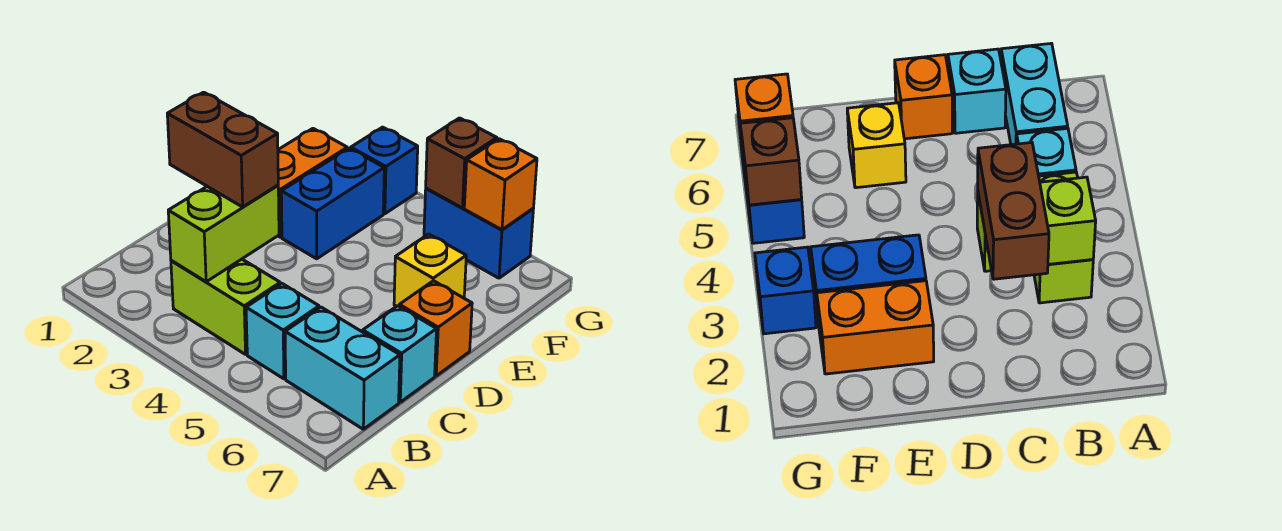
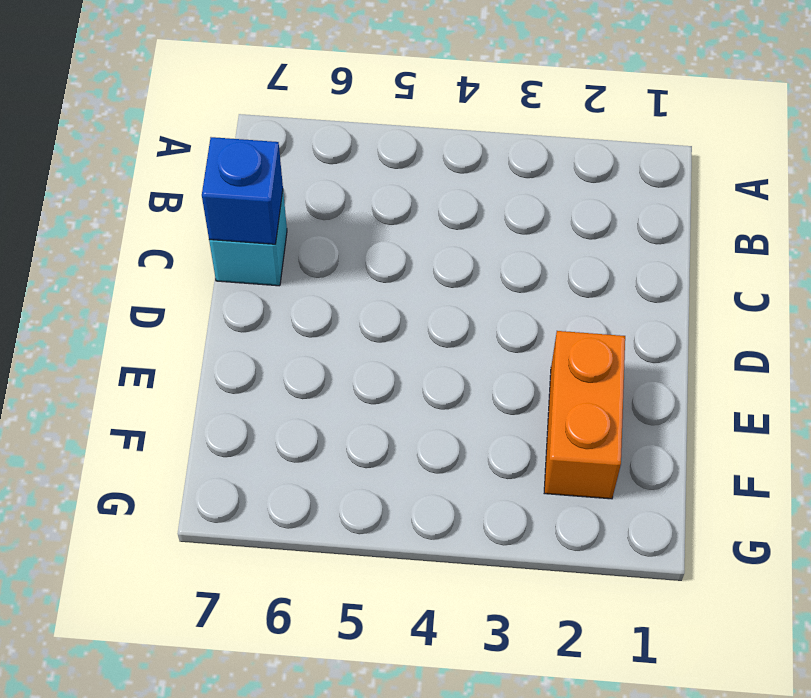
blue 1x1 brick [202,137,283,244] -> blue 1x1 brick moved to [351,127,418,214]
none -> lime 1x2 brick [171,259,280,354]
none -> cyan 1x1 brick [246,284,319,379]
none -> cyan 1x2 brick [285,307,400,429]

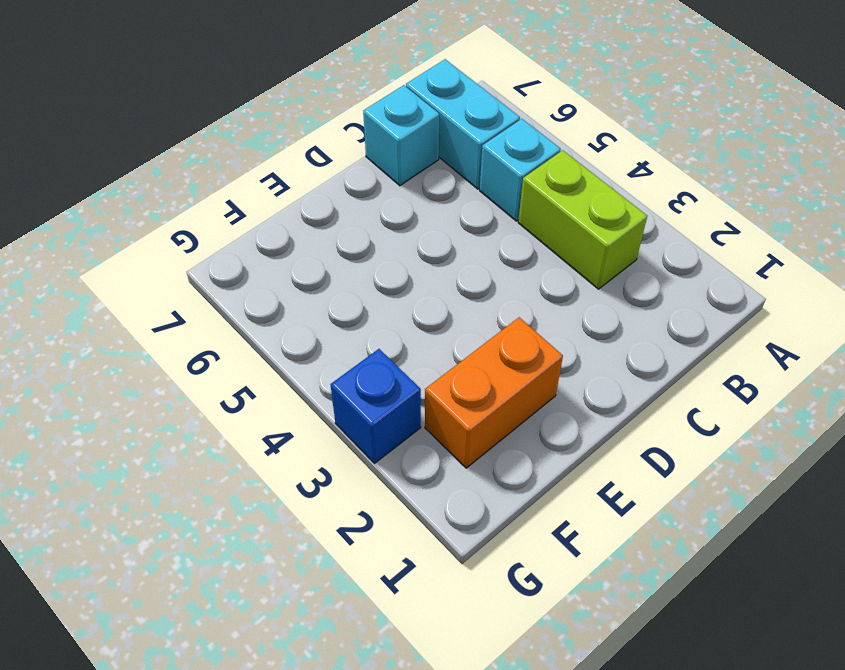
none -> orange 1x1 brick [399,281,472,376]
none -> blue 1x2 brick [281,148,384,259]
none -> yellow 1x1 brick [394,234,466,306]

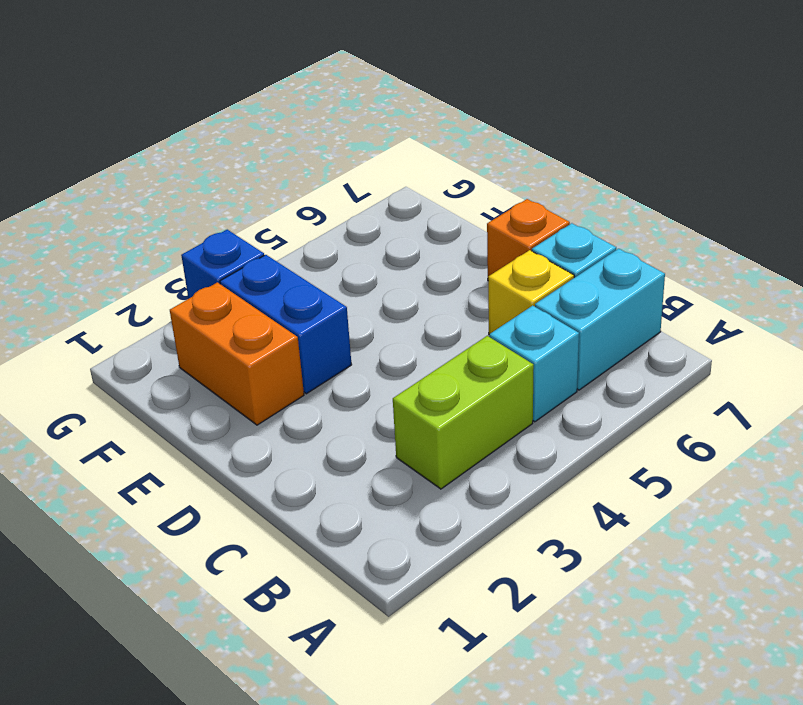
yellow 1x1 brick [488,250,574,334] -> yellow 1x1 brick moved to [394,234,466,306]
none -> blue 1x2 brick [424,188,533,278]
none -> lime 1x2 brick [168,185,279,282]
none -> brown 1x1 brick [426,118,497,208]

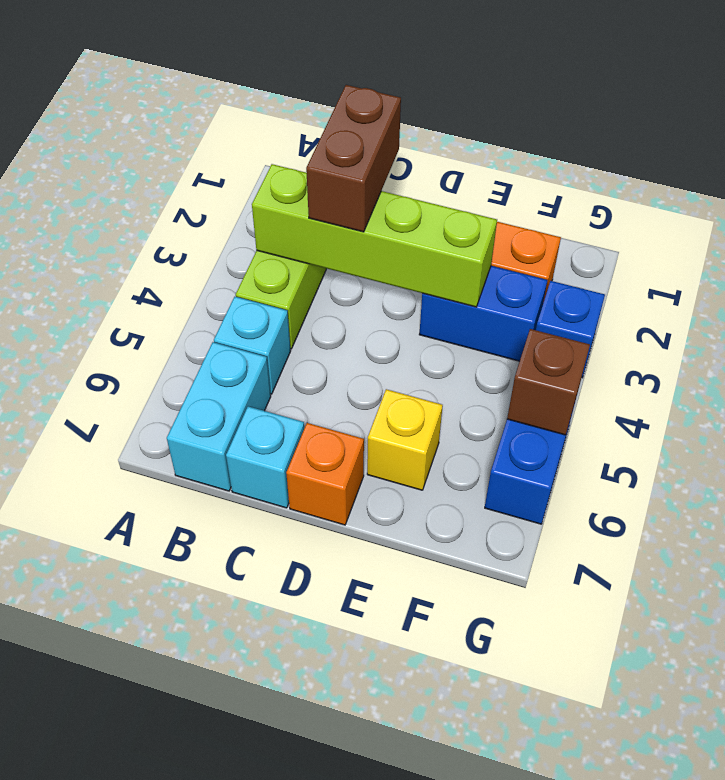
lime 1x4 brick [252,164,497,307] -> lime 1x2 brick [168,185,279,282]
none -> orange 1x1 brick [464,139,537,230]

